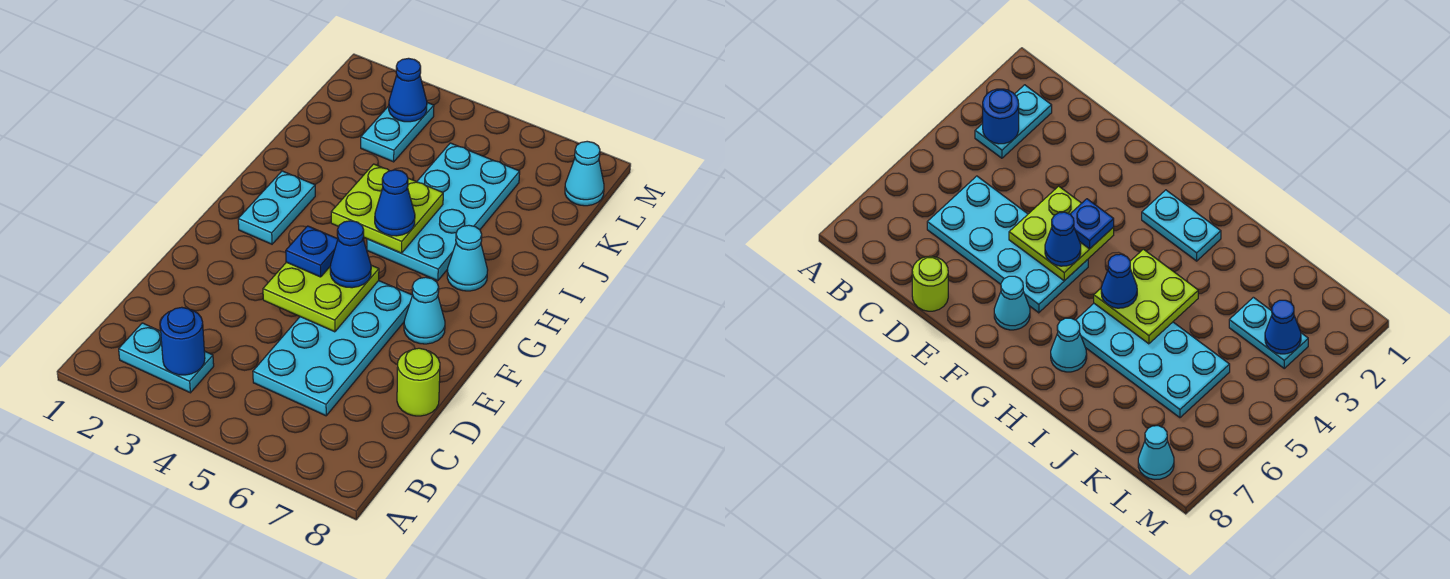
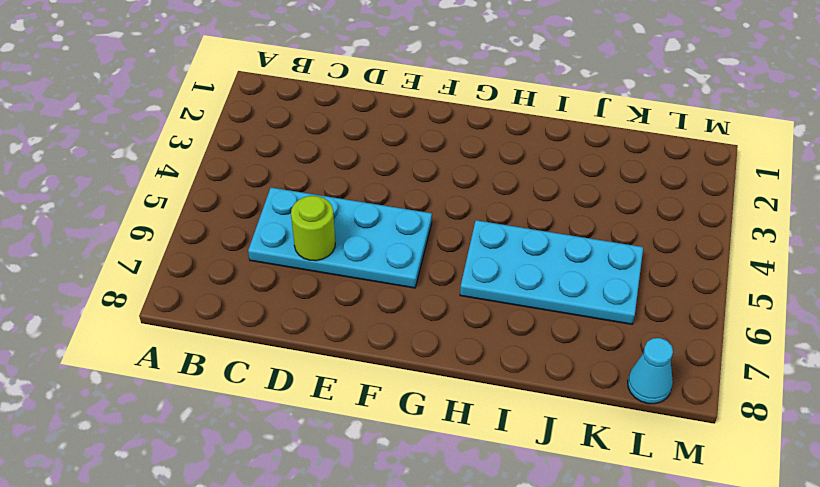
lime 1x1 round brick [291,196,335,261] -> lime 1x1 round brick moved to [397,348,440,416]
none -> cyan 1x2 plate [119,323,214,393]
none -> cyan 1x1 cone [404,277,445,344]
none -> cyan 1x2 plate [238,171,315,244]

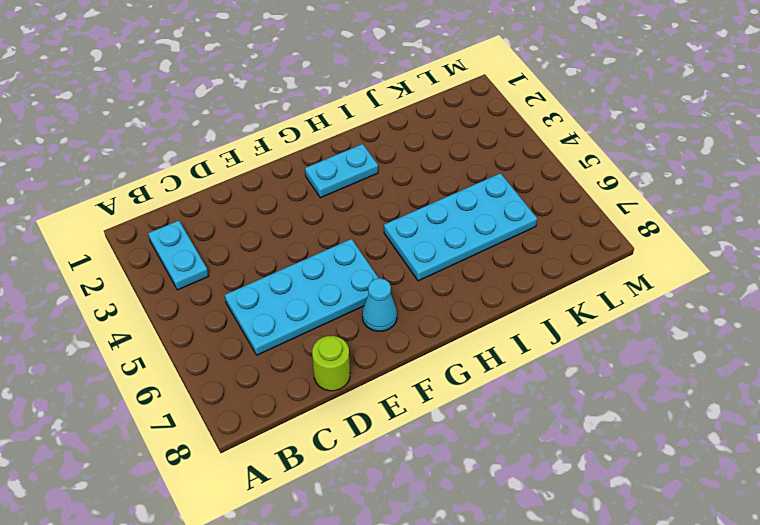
none -> cyan 1x1 cone [447,225,488,291]
none -> cyan 1x2 plate [361,103,434,162]
none -> cyan 1x1 cone [565,141,604,206]

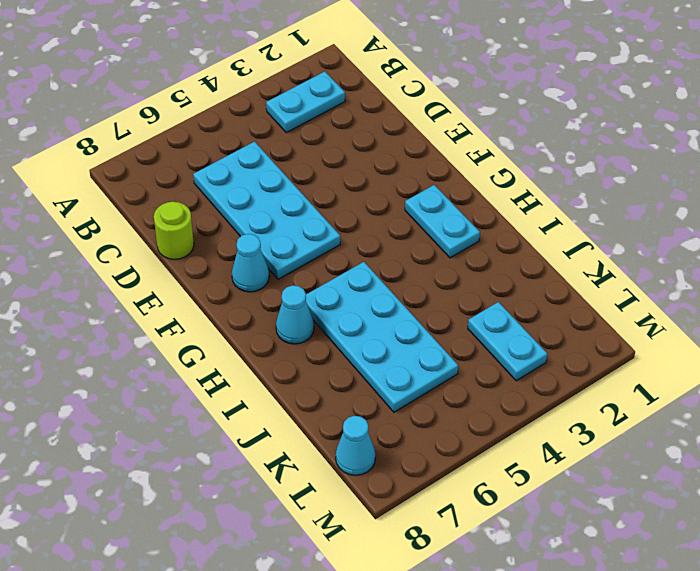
none -> blue 1x1 round brick [160,307,205,375]
none -> lime 2x2 plate [263,262,379,332]
none -> lime 2x2 plate [331,164,443,253]

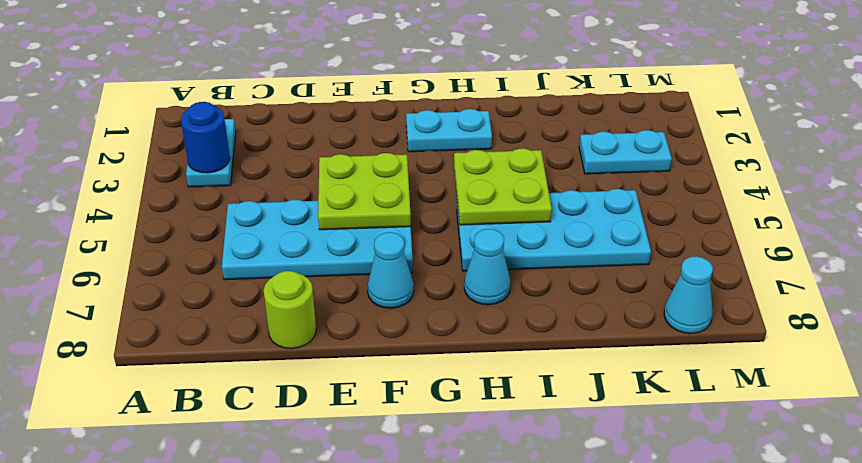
none -> blue 1x1 cone [389,58,427,122]
none -> blue 1x1 plate [286,226,338,277]
none -> blue 1x1 cone [330,221,371,288]

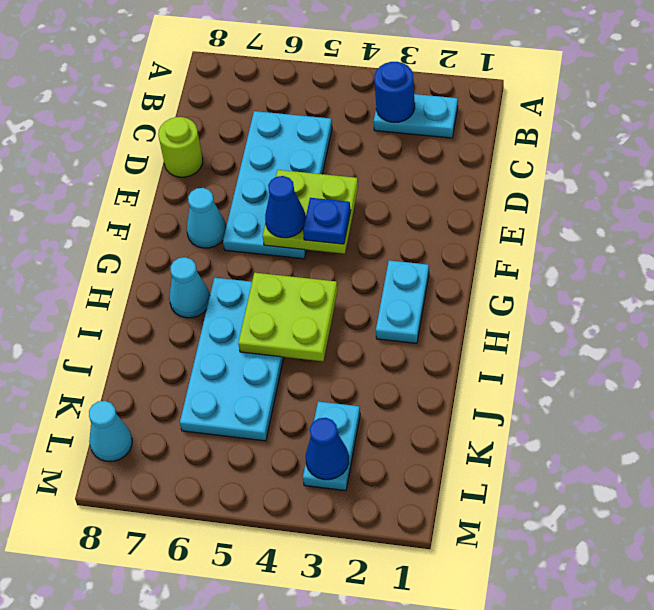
none -> blue 1x1 cone [375,170,415,236]

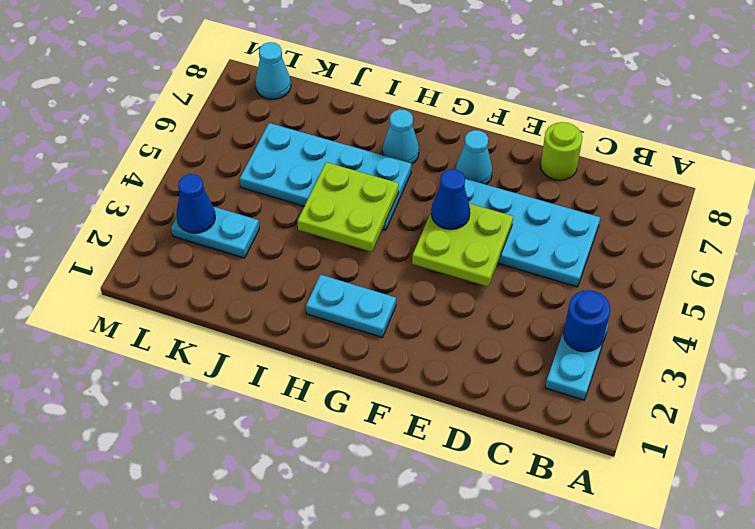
none -> blue 1x1 plate [286,226,338,277]
none -> blue 1x1 cone [375,170,415,236]

